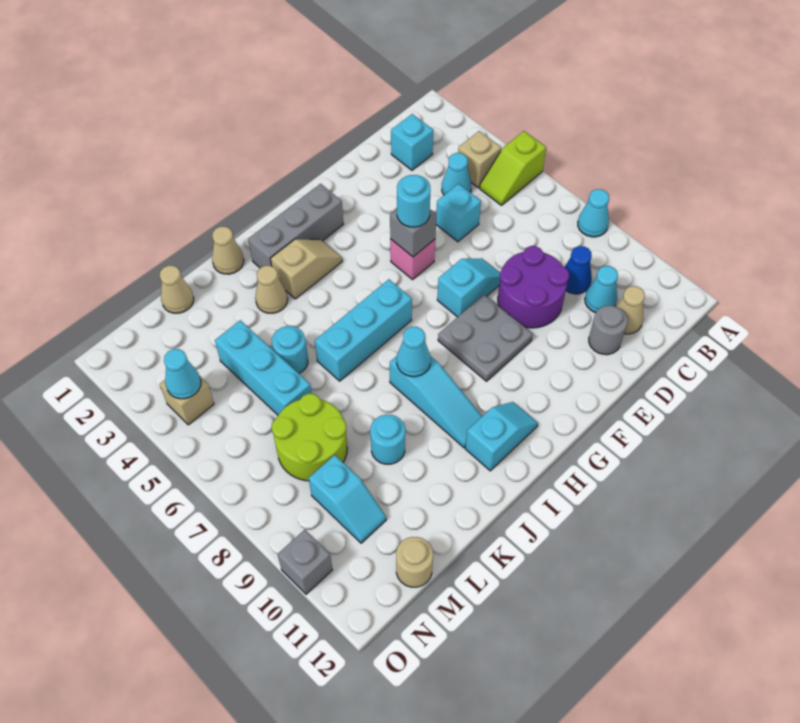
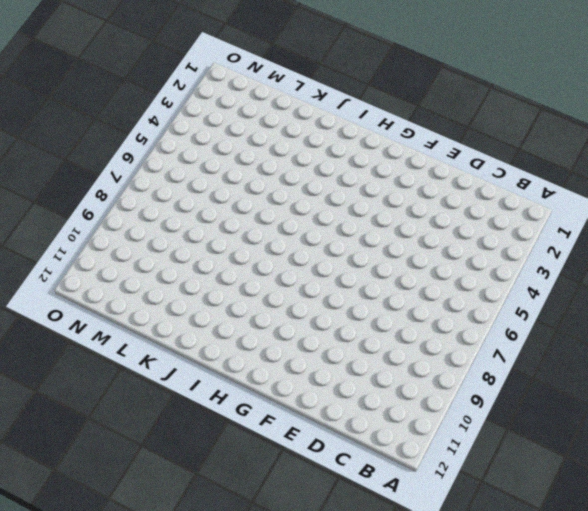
none -> lime 1x2 slope [480,131,546,205]
none -> cyan 1x1 cone [578,189,609,237]
none -> tan 1x1 brick [458,131,501,188]
none -> cyan 1x1 brick [391,114,433,170]

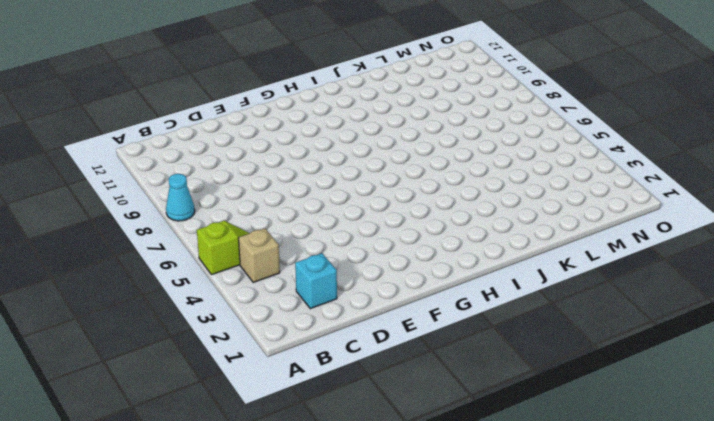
none -> cyan 1x1 cone [442,153,471,195]
none -> blue 1x1 cone [565,246,592,294]
none -> cyan 1x1 cone [585,266,618,313]
none -> tan 1x1 cone [616,286,645,334]

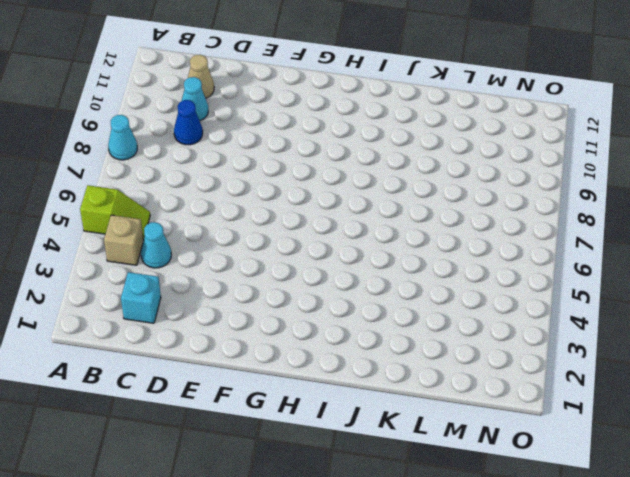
none -> cyan 1x1 brick [436,184,481,242]
none -> purple 2x2 round brick [498,246,569,328]
none -> grey 1x1 round brick [589,306,628,355]
none -> cyan 1x2 slope [437,258,500,317]

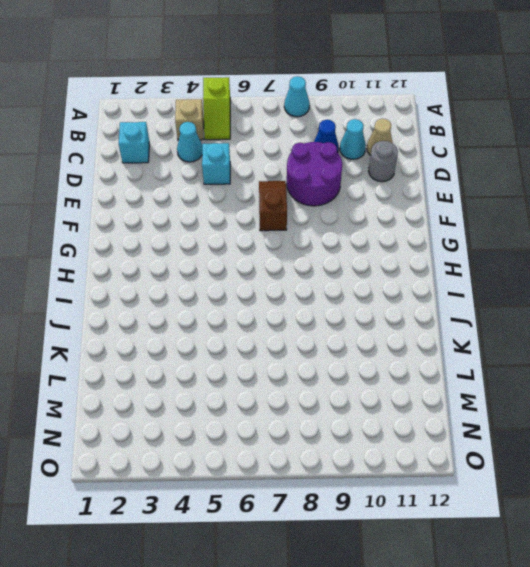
brown 1x2 slope [259,181,287,231] -> cyan 1x2 slope [437,258,500,317]
none -> pink 1x1 brick [390,239,435,280]
none -> grey 2x2 plate [438,295,533,381]
none -> grey 1x3 brick [248,184,343,268]
none -> tan 1x2 slope [271,239,342,299]

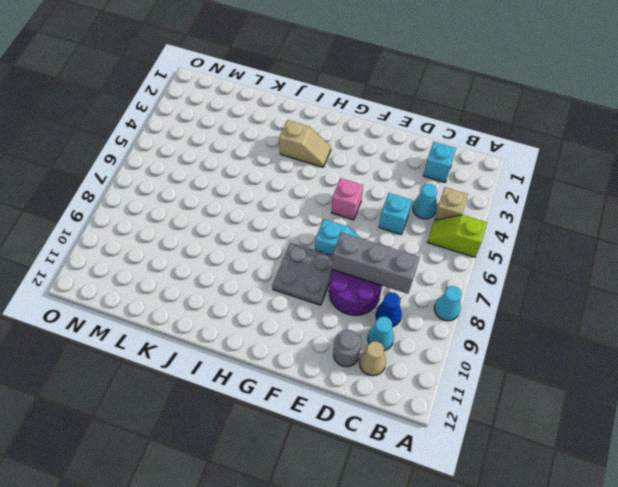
grey 1x3 brick [332,232,420,294] -> grey 1x3 brick moved to [248,184,343,268]
none -> cyan 1x3 brick [315,279,412,381]
none -> cyan 1x2 slope [465,402,538,471]
none -> cyan 1x3 slope [390,356,482,448]
none -> tan 1x1 cone [212,227,244,274]

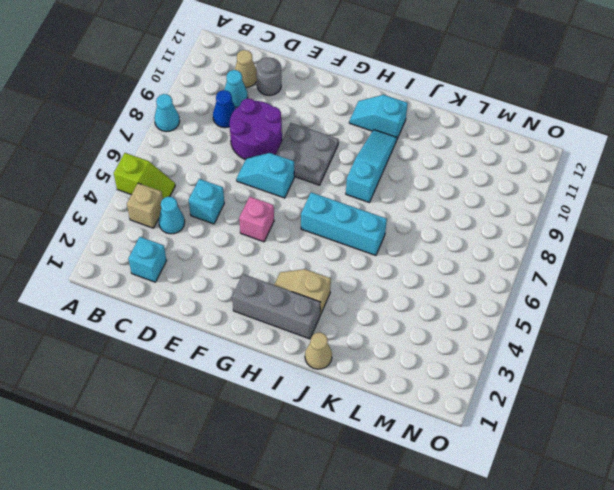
none -> tan 1x1 cone [255,266,288,313]
none -> cyan 1x1 round brick [272,326,308,373]
none -> cyan 1x1 round brick [370,415,405,464]
none -> tan 1x1 cone [160,266,194,313]

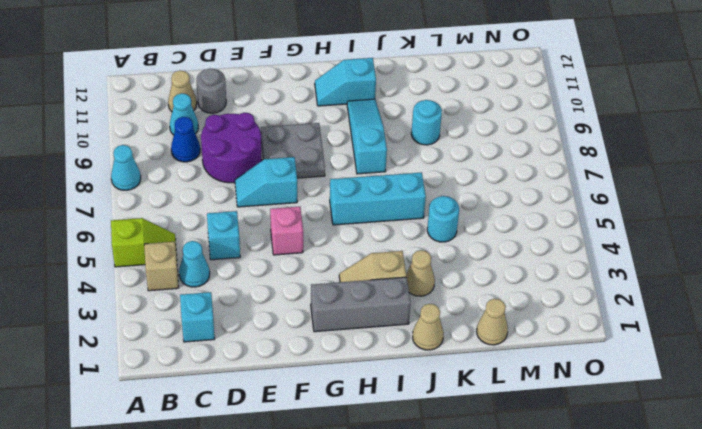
none -> cyan 1x3 brick [215,320,312,415]
none -> lime 2x2 round brick [272,394,347,481]
none -> cyan 1x2 slope [309,455,386,543]
none -> tan 1x1 round brick [396,537,433,587]

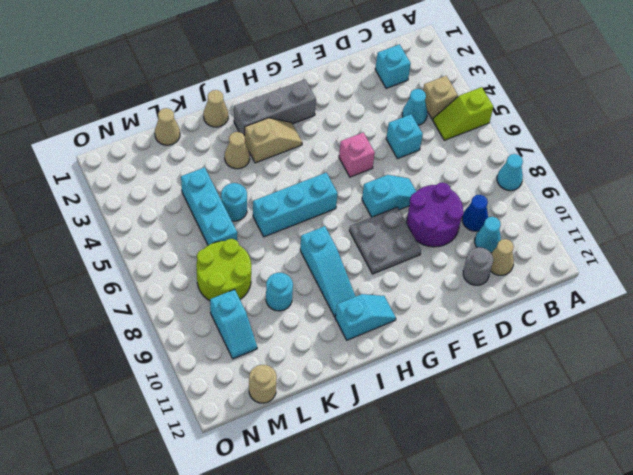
none -> tan 1x1 brick [160,376,214,425]
none -> grey 1x1 brick [277,530,332,594]
none -> grey 1x1 brick [390,209,436,257]
none -> cyan 1x1 cone [397,327,431,377]

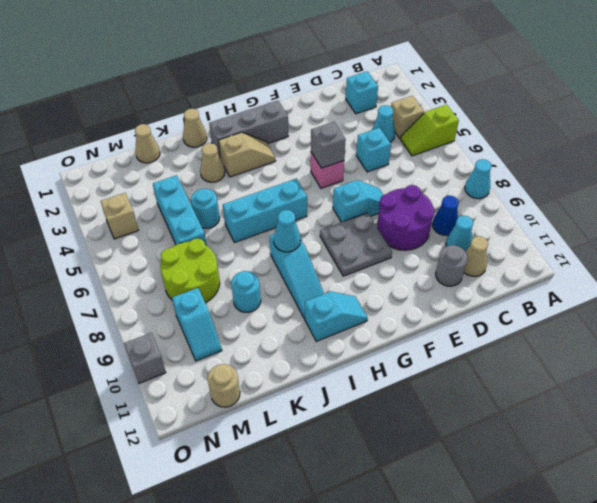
none -> cyan 1x1 cone [164,349,201,399]
none -> cyan 1x1 round brick [397,175,431,227]

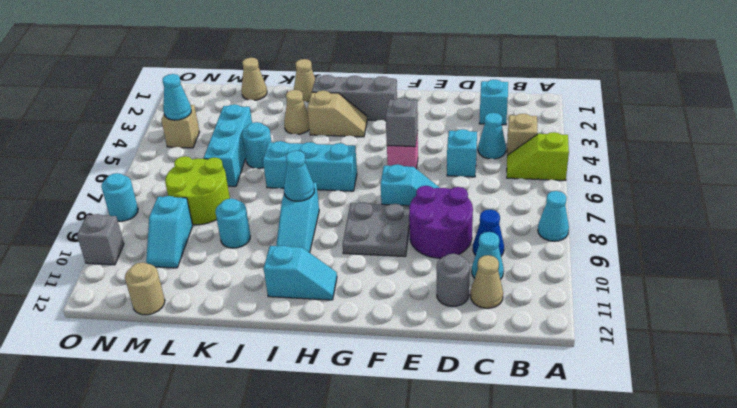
cyan 1x1 round brick [101,173,138,221] -> cyan 1x1 round brick moved to [397,175,431,227]

